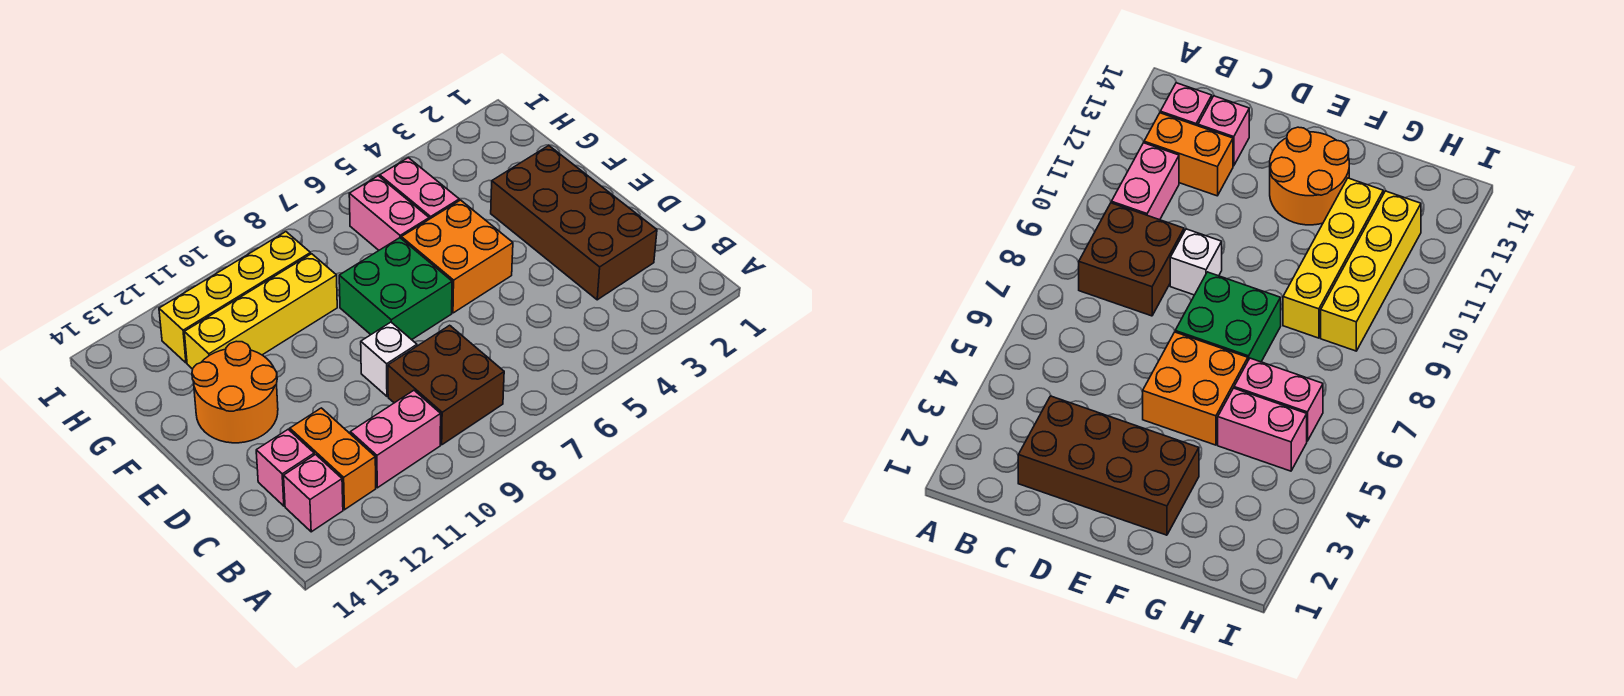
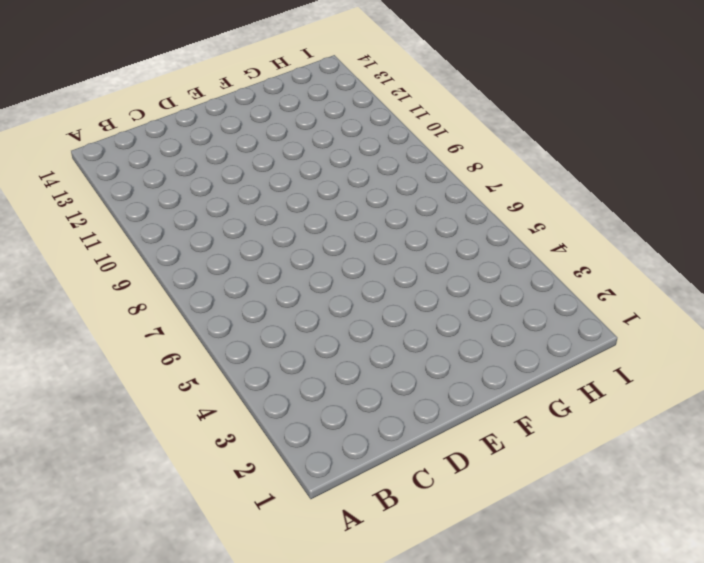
none -> brown 2x2 brick [388,325,504,445]
none -> pink 1x2 brick [350,390,441,488]
none -> orange 1x2 brick [290,408,376,510]

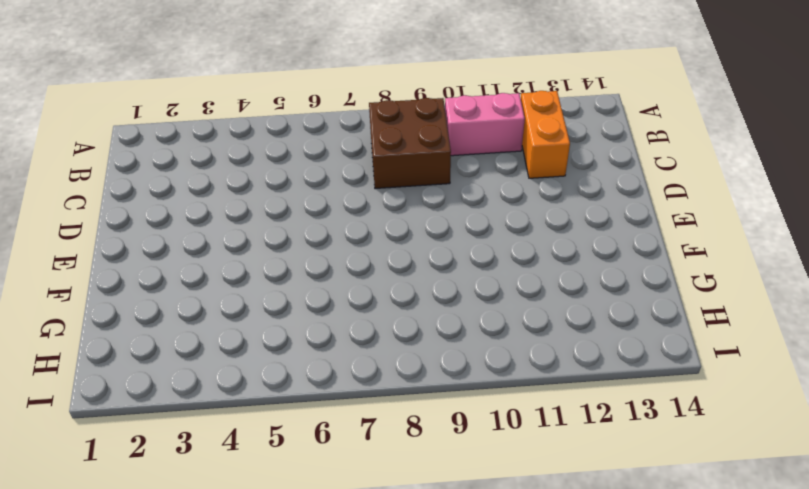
none -> pink 1x1 brick [284,455,343,532]
none -> brown 2x4 brick [491,146,657,300]
none -> pink 1x1 brick [256,429,314,506]

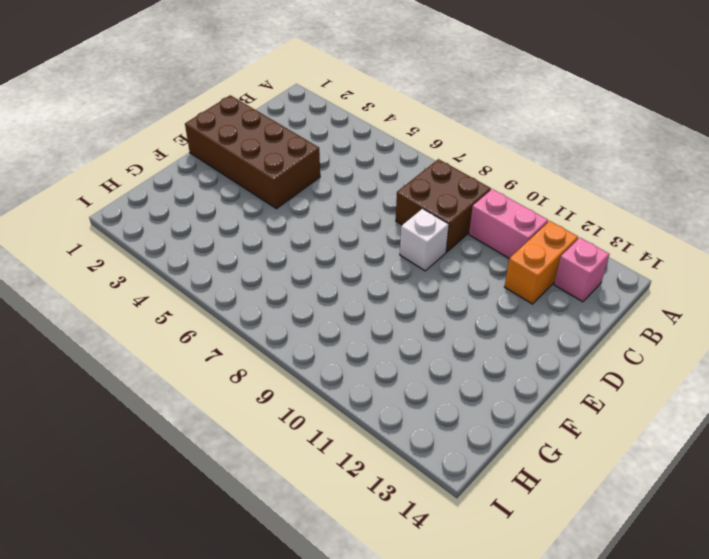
brown 2x4 brick [185,95,320,209] -> brown 2x4 brick turned to [491,146,657,300]
none -> pink 1x1 brick [256,429,314,506]
none -> orange 2x2 brick [401,200,513,313]
none -> green 2x2 brick [339,238,452,340]

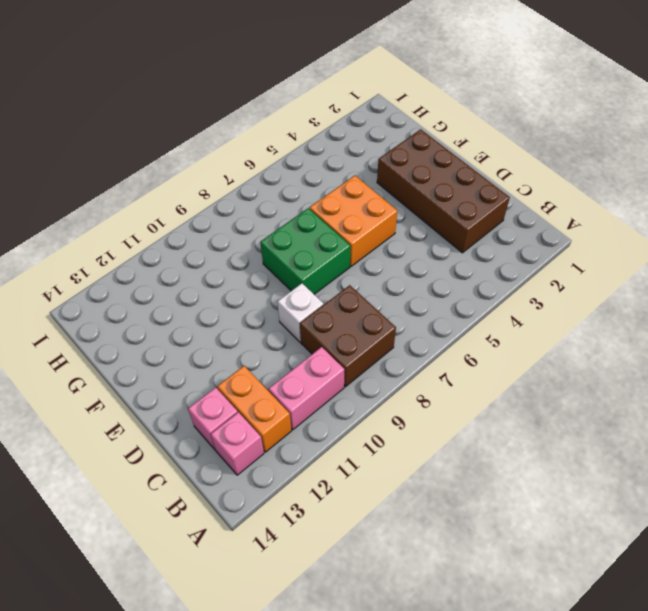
none -> orange 2x2 round brick [192,341,278,443]
none -> pink 1x2 brick [380,158,459,219]
none -> pink 1x2 brick [349,176,429,250]

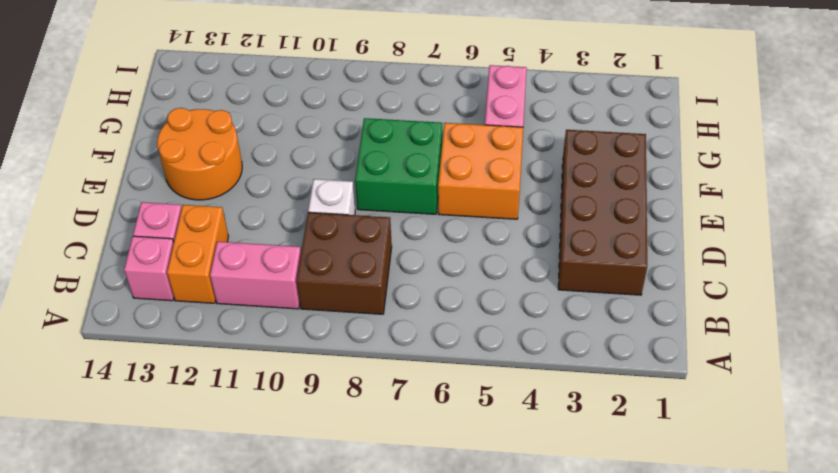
none -> pink 1x2 brick [349,176,429,250]
none -> yellow 1x4 brick [184,254,337,369]
none -> yellow 1x4 brick [159,232,310,363]

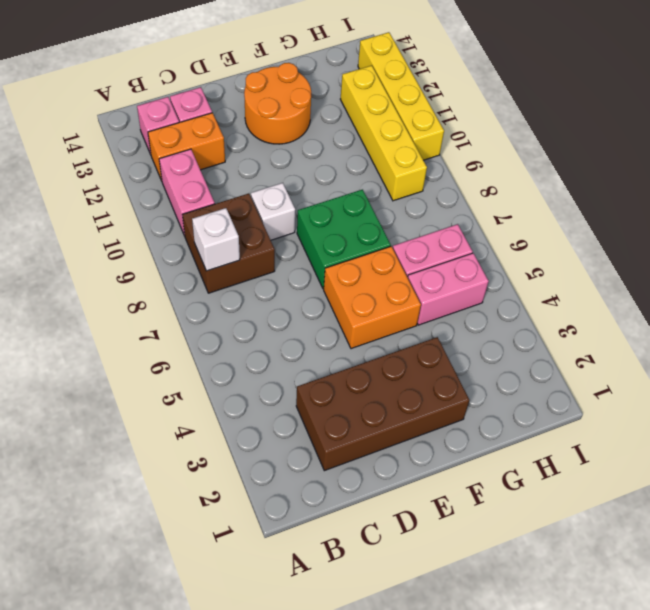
white 1x1 brick [192,208,240,271] -> none
yellow 1x4 brick [358,32,444,160] -> yellow 1x4 brick moved to [184,254,337,369]

